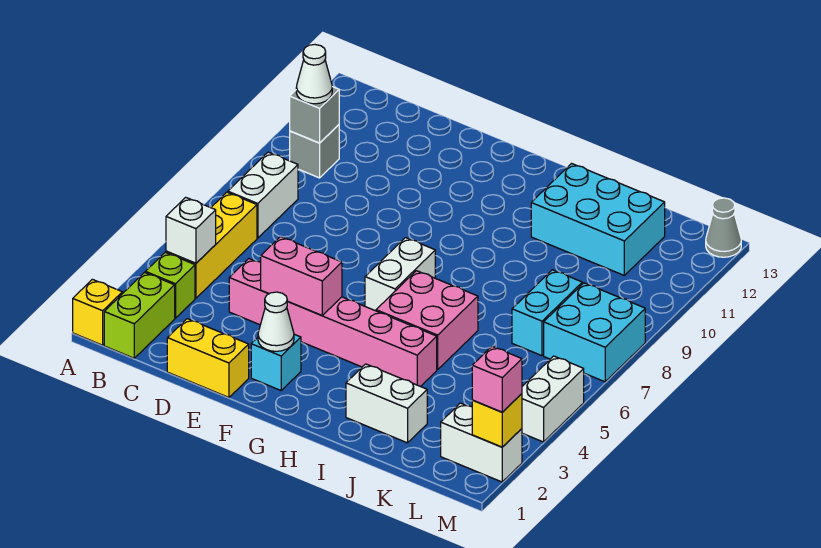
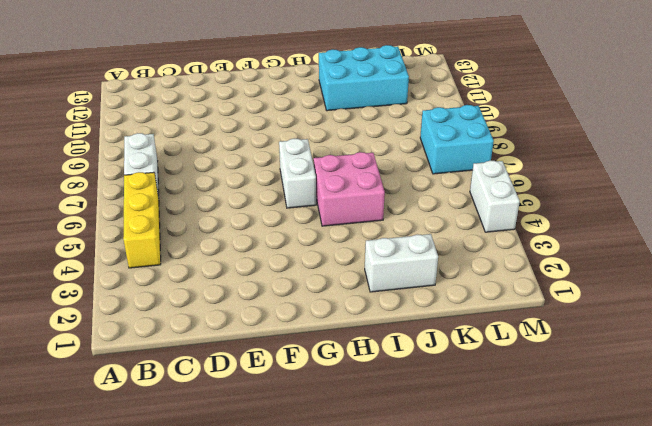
none -> yellow 1x1 brick [73,279,122,345]
none -> lime 1x2 brick [104,272,175,358]
none -> lime 1x1 brick [145,252,195,318]

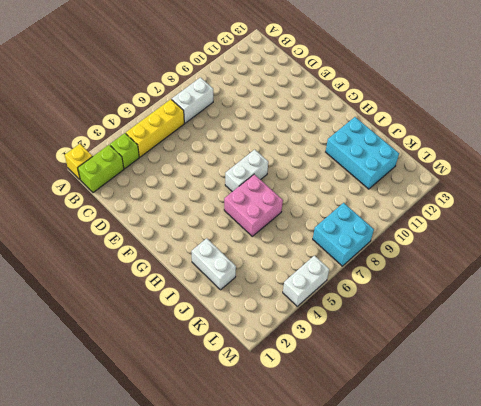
none -> grey 1x1 brick [290,125,339,178]
none -> yellow 1x2 brick [167,319,249,397]
none -> pink 1x6 brick [229,259,437,387]

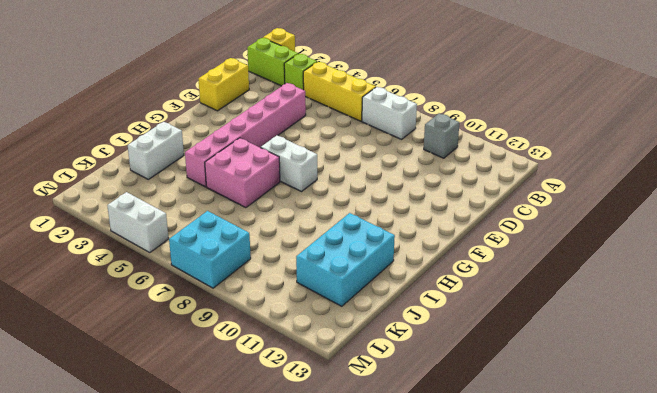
none -> cyan 1x1 brick [251,334,301,390]
none -> cyan 1x2 brick [512,270,582,356]
none -> white 1x2 brick [441,403,522,482]

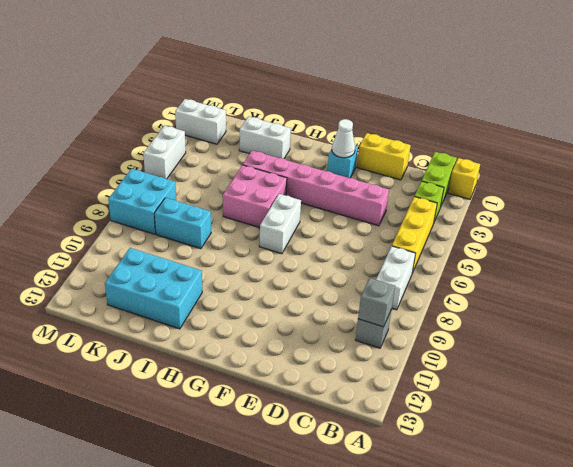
cyan 1x2 brick [154,198,211,249] -> cyan 1x2 brick turned to [512,270,582,356]
none -> grey 1x1 cone [706,198,741,257]
none -> white 1x1 brick [166,197,216,263]
none -> pink 1x2 brick [261,237,342,315]

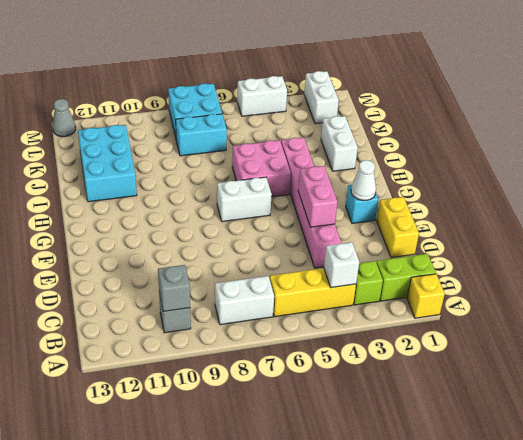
none -> yellow 1x1 brick [472,394,522,447]
none -> white 1x1 cone [296,45,332,104]
none -> pink 1x1 brick [472,346,522,412]

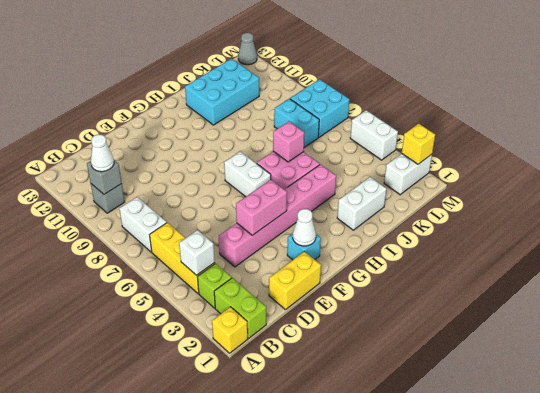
pink 1x1 brick [273,122,304,162] -> pink 1x1 brick moved to [472,346,522,412]

